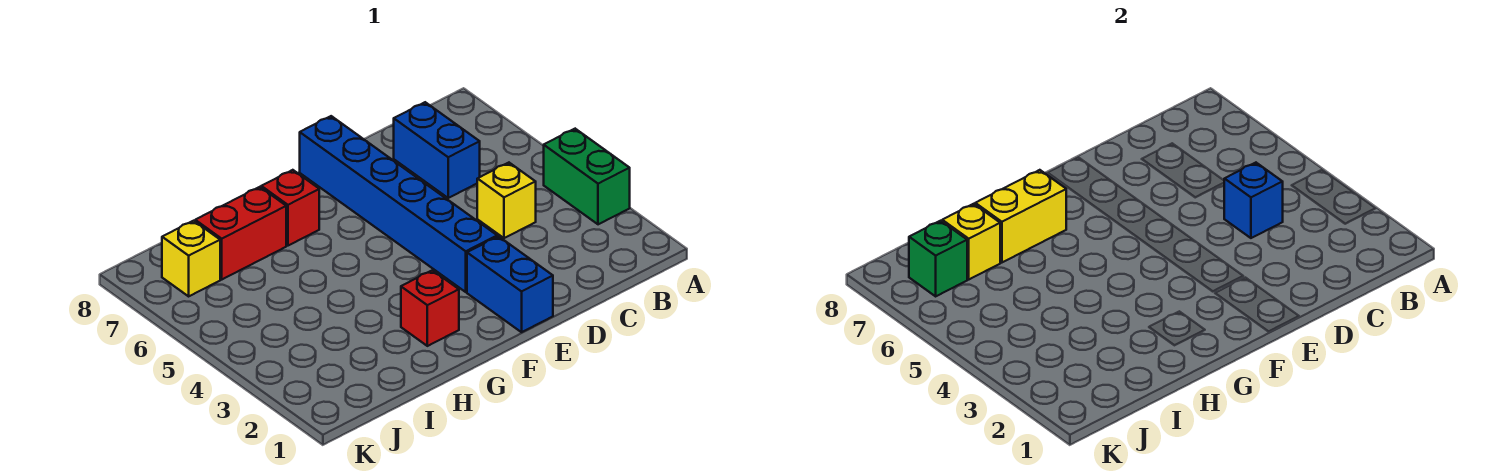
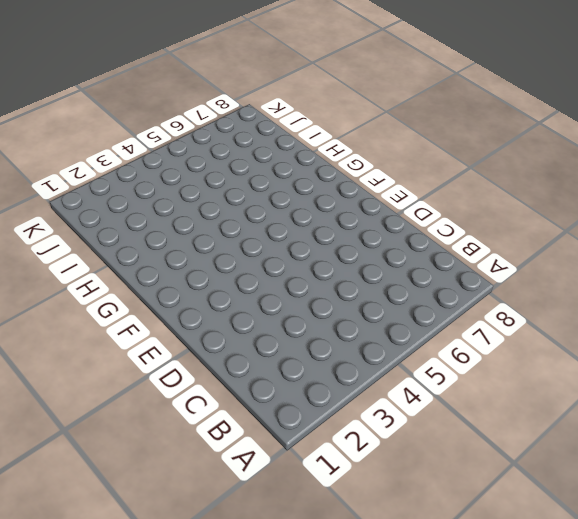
none -> green 1x2 brick [544,129,630,224]
none -> yellow 1x1 brick [477,163,536,238]
none -> blue 1x2 brick [394,102,480,198]

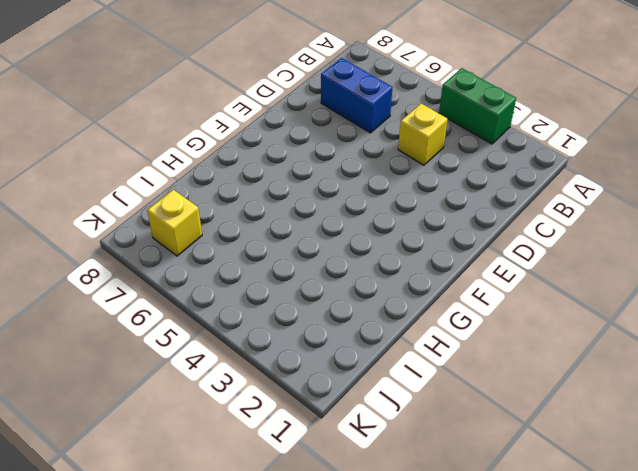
none -> blue 1x2 brick [467,236,553,332]
none -> blue 1x6 brick [300,116,497,292]
none -> red 1x1 brick [401,270,459,346]

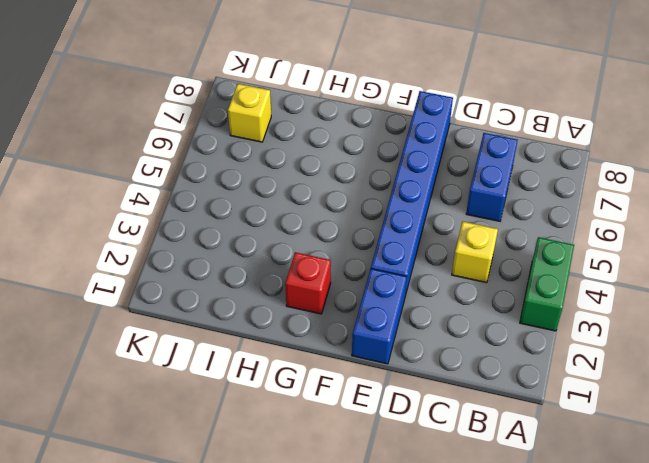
none -> red 1x1 brick [261,170,319,246]
none -> red 1x2 brick [195,187,286,279]
none -> blue 1x1 brick [1224,163,1283,238]

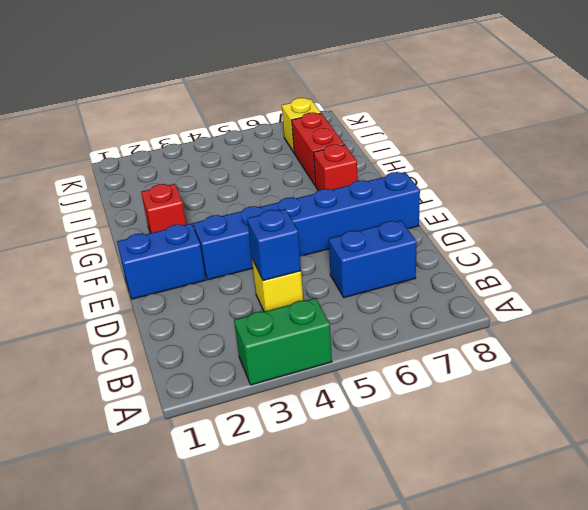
none -> yellow 1x2 brick [975,170,1066,263]
none -> yellow 1x1 brick [942,204,1000,279]
none -> green 1x1 brick [909,221,967,296]

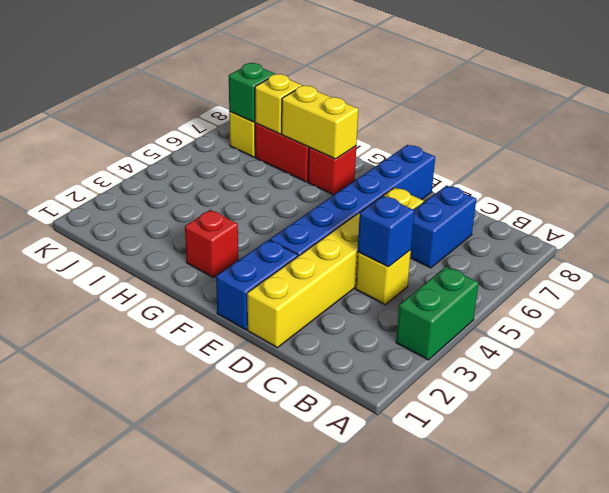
yellow 1x6 brick [247,188,424,348] -> none

